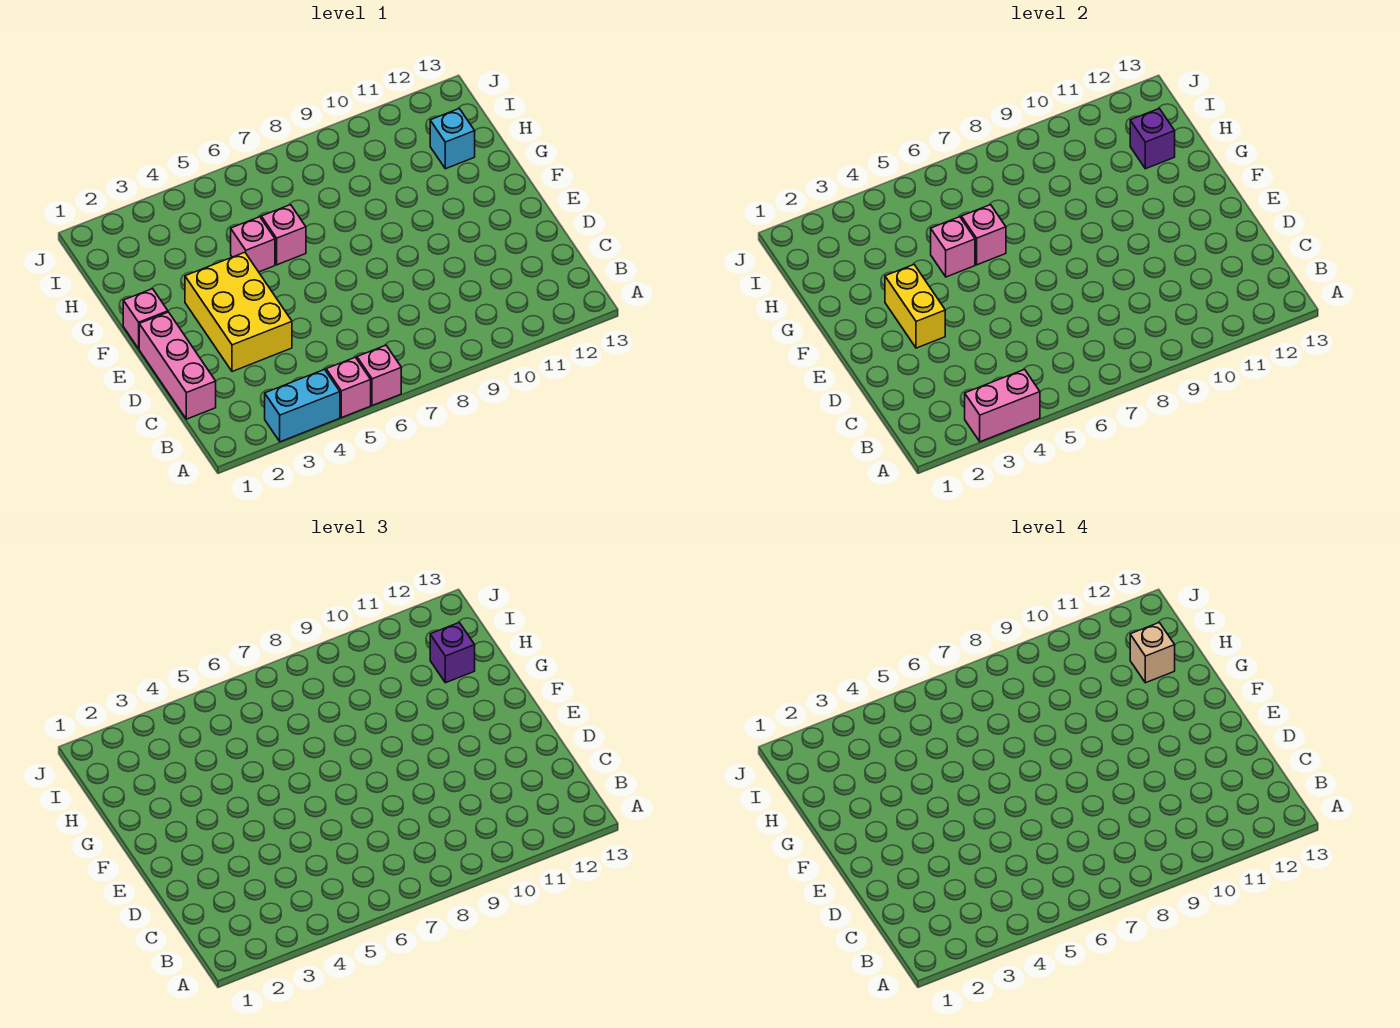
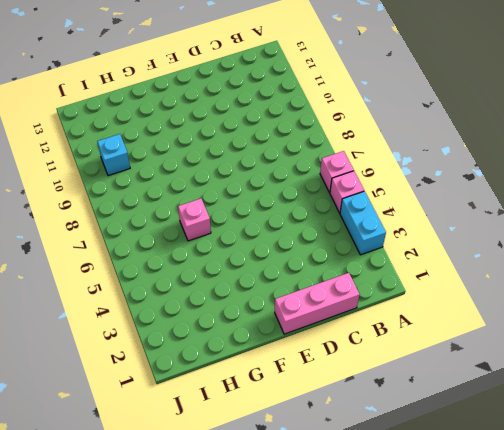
cyan 1x1 brick [97,134,130,176] -> cyan 1x1 brick moved to [430,109,475,169]
none -> yellow 2x3 brick [185,252,292,372]
none -> pink 1x1 brick [123,289,168,349]
none -> pink 1x1 brick [231,217,275,272]

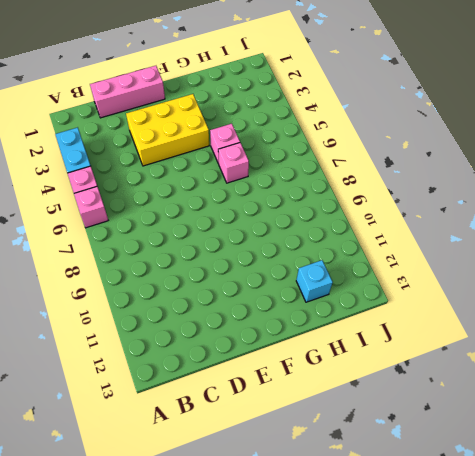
none -> pink 1x1 brick [123,289,168,349]
none -> pink 1x2 brick [965,369,1040,442]
none -> yellow 1x2 brick [885,265,945,348]

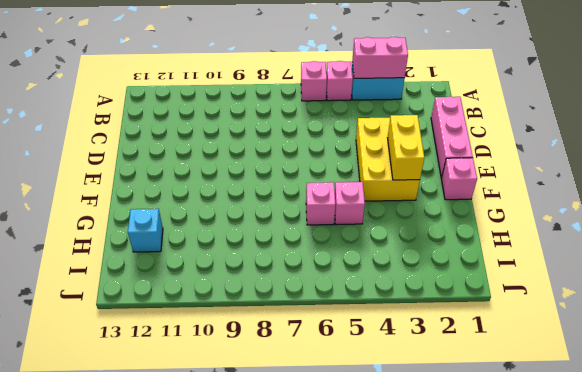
none -> pink 1x1 brick [931,217,975,277]
none -> pink 1x1 brick [961,205,1006,265]
none -> purple 1x1 brick [1130,109,1175,169]

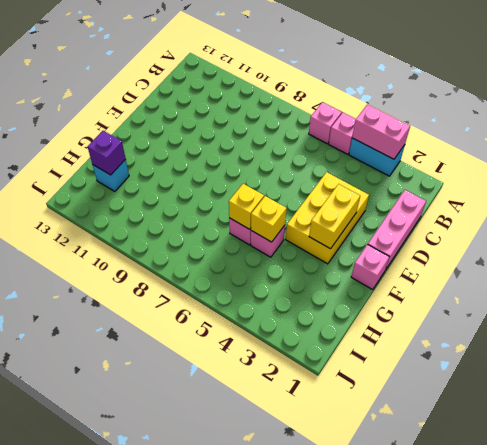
yellow 1x1 brick [251,196,287,242] -> pink 1x1 brick [931,217,975,277]
yellow 1x1 brick [229,184,264,229] -> pink 1x1 brick [961,205,1006,265]
none -> purple 1x1 brick [430,623,475,683]
none -> tan 1x1 brick [1130,623,1175,683]

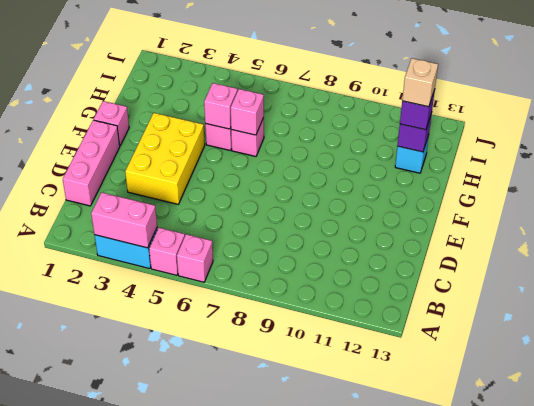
none -> yellow 1x2 brick [885,265,945,348]

